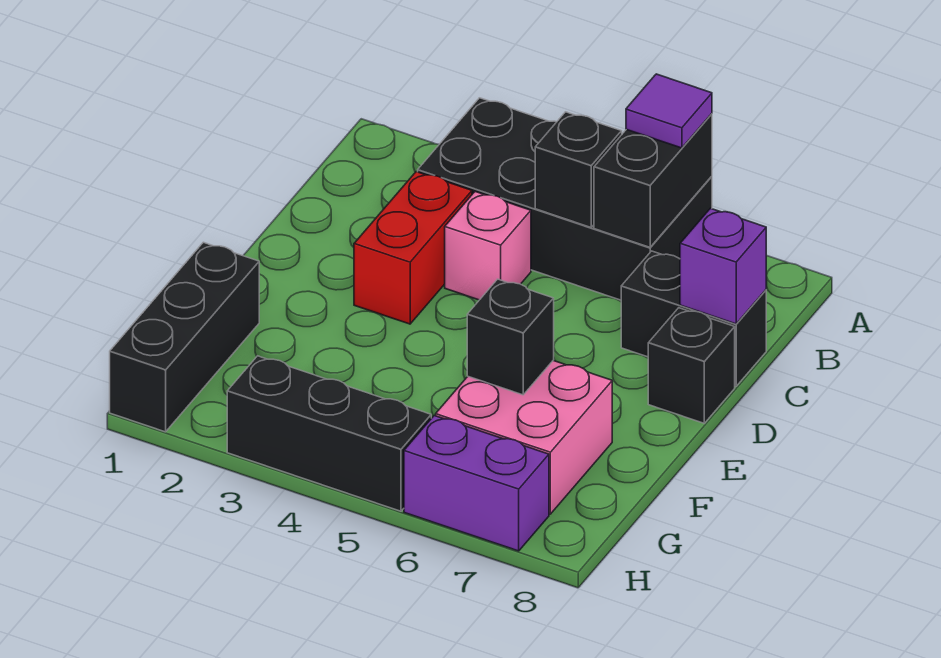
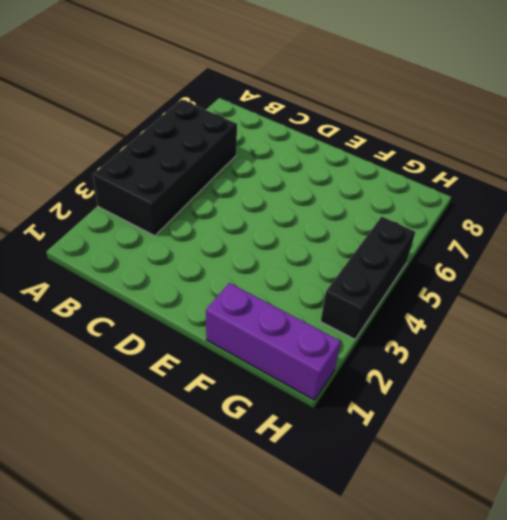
purple 1x3 brick [206,283,341,400] -> black 1x3 brick [110,242,259,432]
none -> red 1x2 brick [354,172,472,324]
none -> pink 1x1 brick [445,192,531,300]
none -> black 1x2 brick [621,251,766,386]

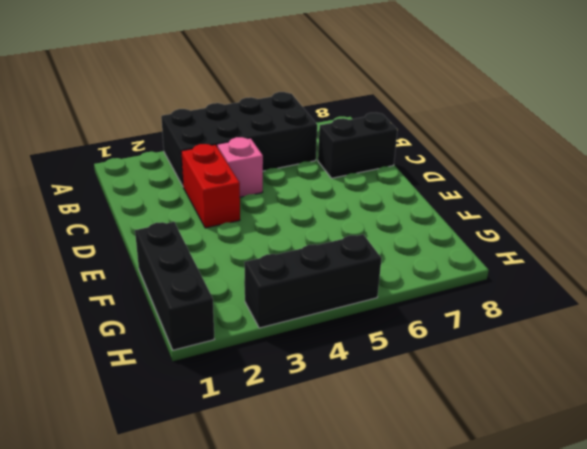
none -> black 1x1 brick [648,308,735,423]
none -> pink 2x2 brick [436,361,612,514]
none -> purple 1x2 brick [404,416,549,551]

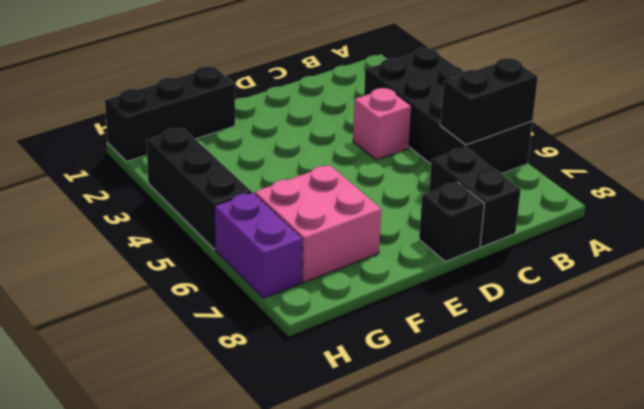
none -> red 1x2 brick [354,172,472,324]
none -> black 1x1 brick [535,112,622,227]
none -> purple 1x1 brick [680,208,766,324]

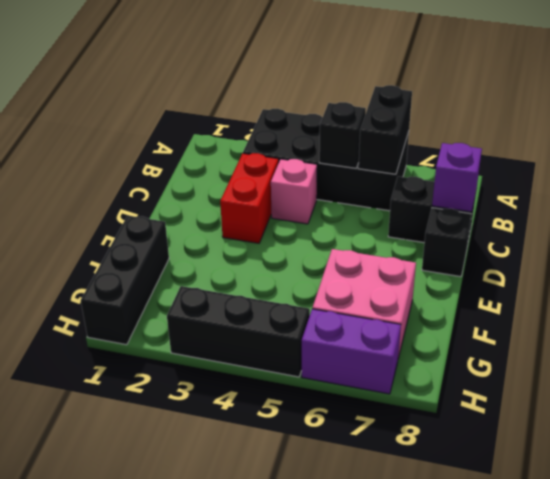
none -> black 1x1 brick [467,279,554,395]
none -> purple 1x1 tile [626,74,712,148]

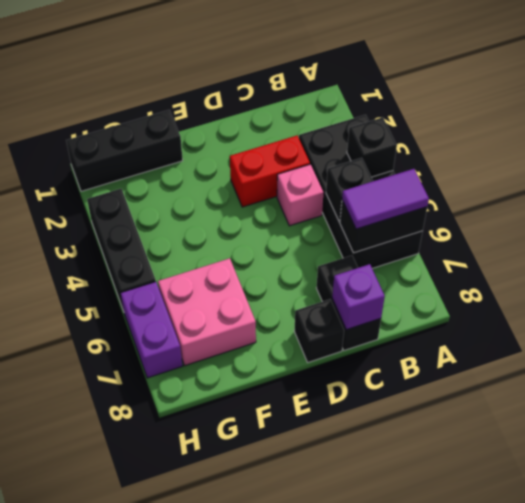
black 1x1 brick [347,117,397,177] -> black 1x1 brick moved to [467,279,554,395]
purple 1x2 tile [342,169,429,229] -> purple 1x1 tile [626,74,712,148]

